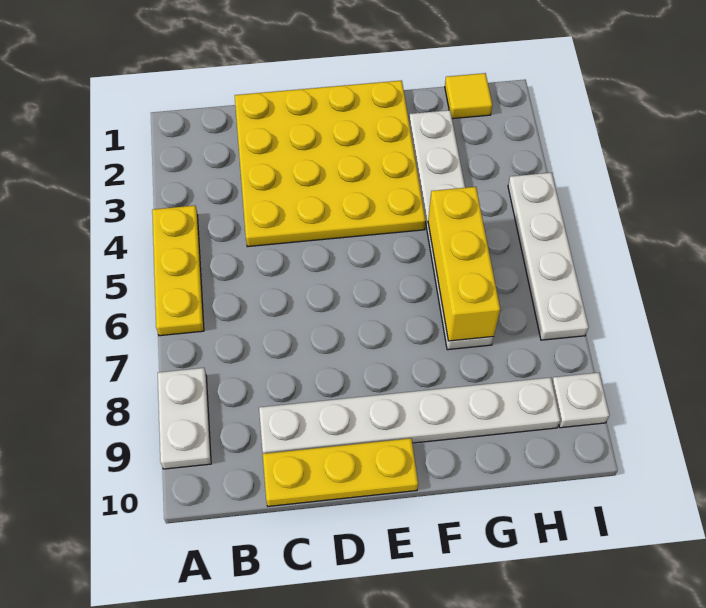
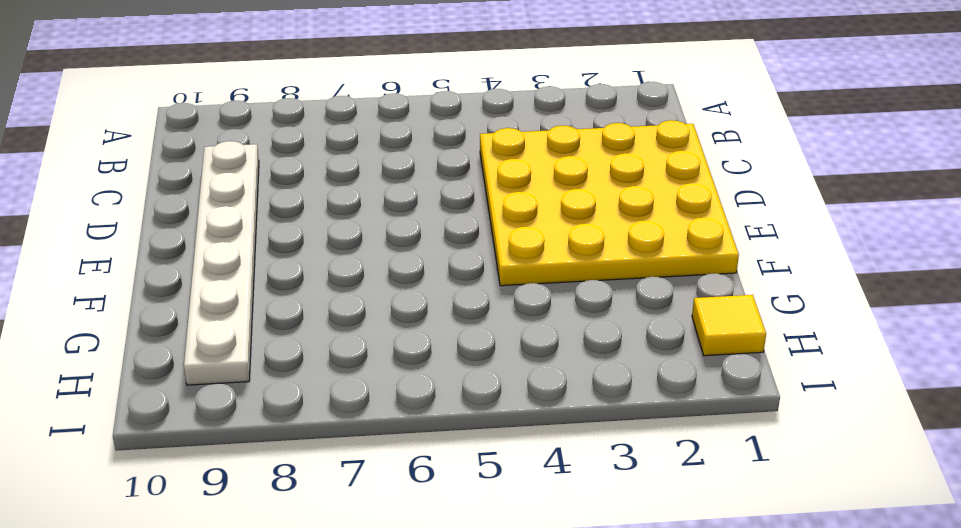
none -> yellow 1x3 plate [152,206,204,336]
none -> white 1x2 plate [158,368,211,469]

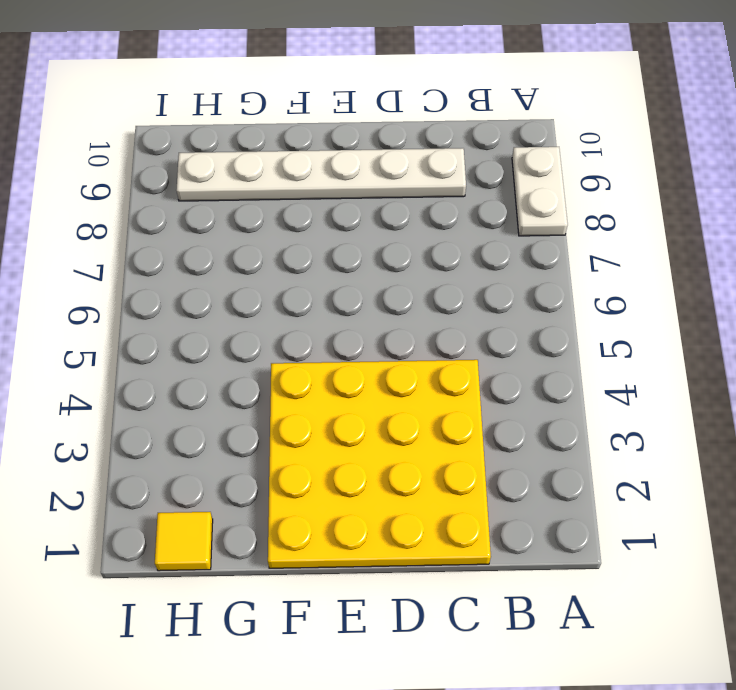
none -> yellow 1x3 plate [152,206,204,336]
none -> yellow 1x3 plate [263,438,418,506]

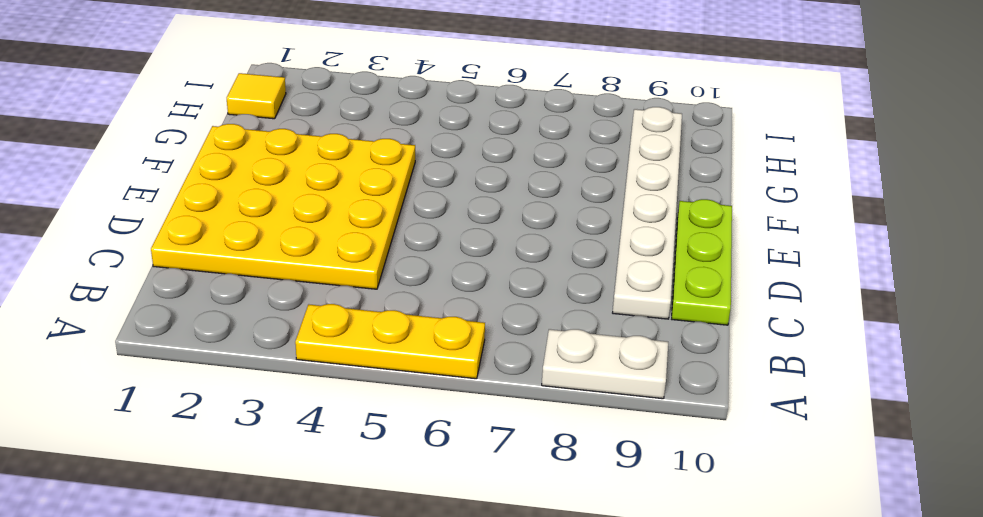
lime 1x3 plate [672,199,732,325] -> yellow 1x3 plate [263,438,418,506]
none -> white 1x6 plate [409,110,494,350]
none -> white 1x4 plate [508,173,588,340]

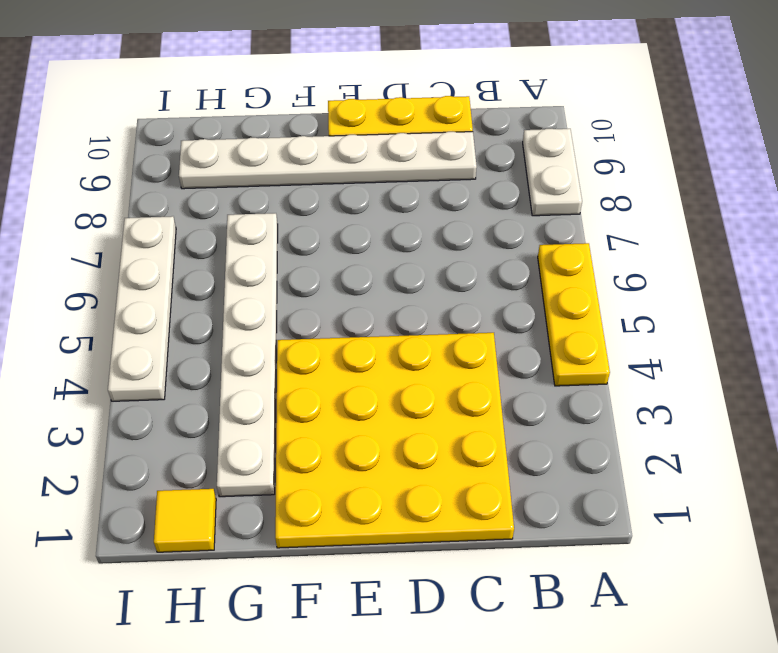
none -> white 1x1 plate [552,373,609,428]
none -> yellow 1x3 brick [428,187,500,341]

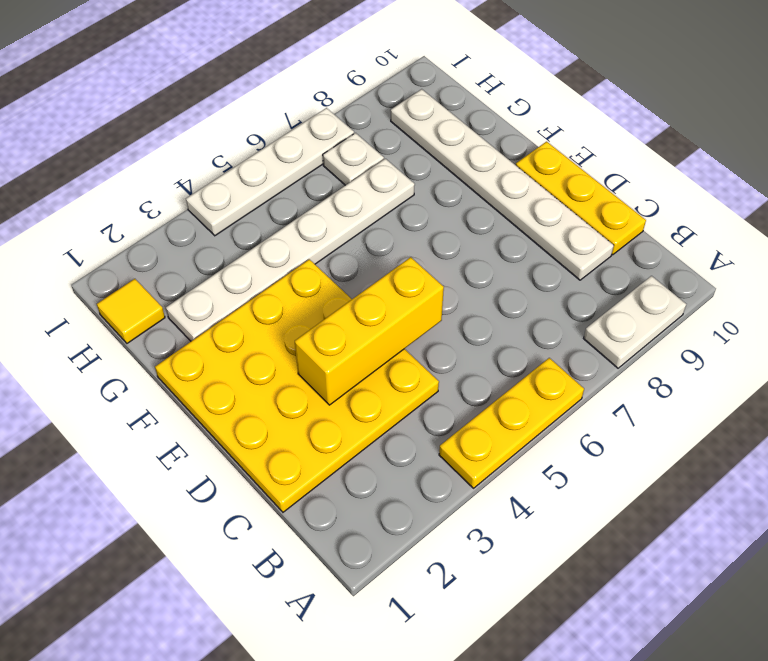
yellow 1x3 brick [295,257,444,405] -> yellow 1x3 brick moved to [428,187,500,341]
white 1x1 plate [323,133,384,185] -> white 1x1 plate moved to [552,373,609,428]

